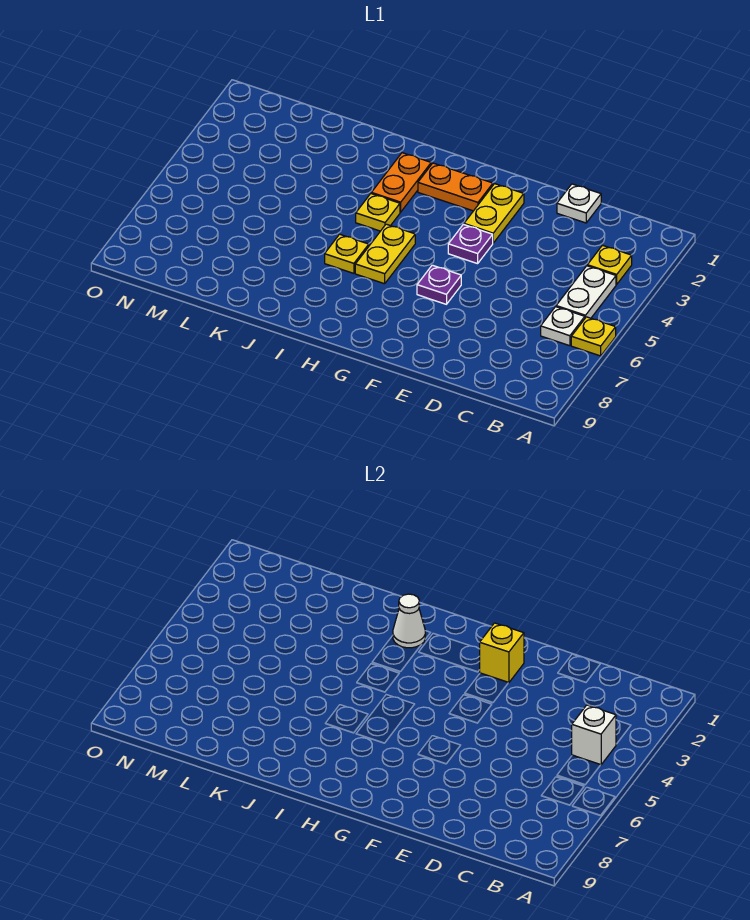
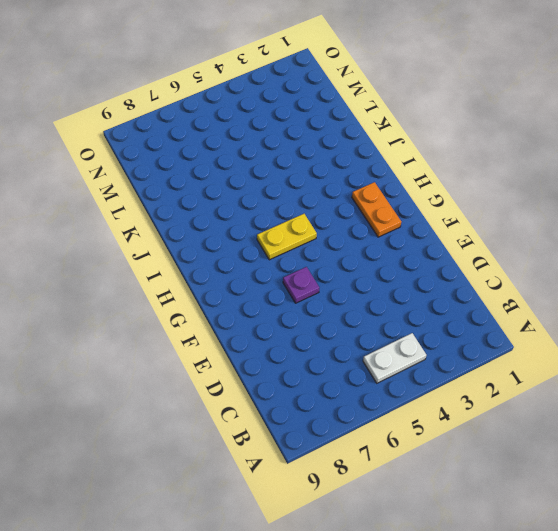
none -> yellow 1x1 plate [571,317,616,356]
none -> yellow 1x1 plate [587,245,632,284]
none -> white 1x1 plate [541,307,585,346]

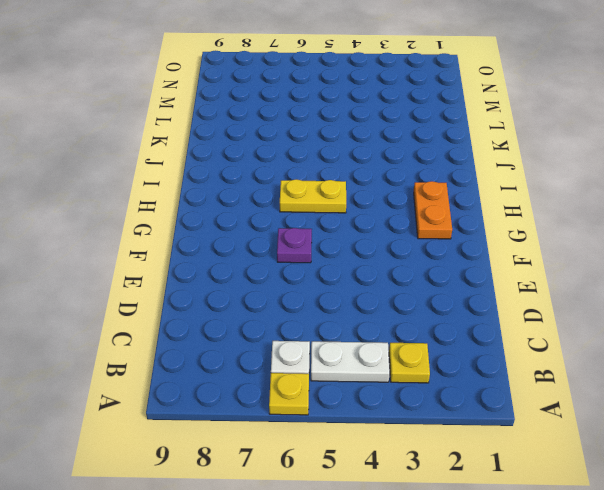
none -> white 1x1 plate [557,184,601,223]
none -> yellow 1x2 plate [464,184,524,243]
none -> purple 1x1 plate [448,224,493,264]

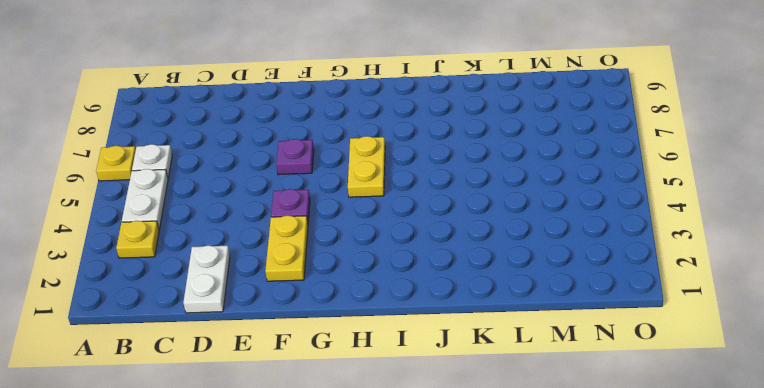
white 1x2 plate [183,245,230,313] -> white 1x1 plate [557,184,601,223]
none -> orange 1x2 plate [418,163,493,211]
none -> orange 1x2 plate [371,153,431,212]
none -> yellow 1x1 plate [356,194,400,231]

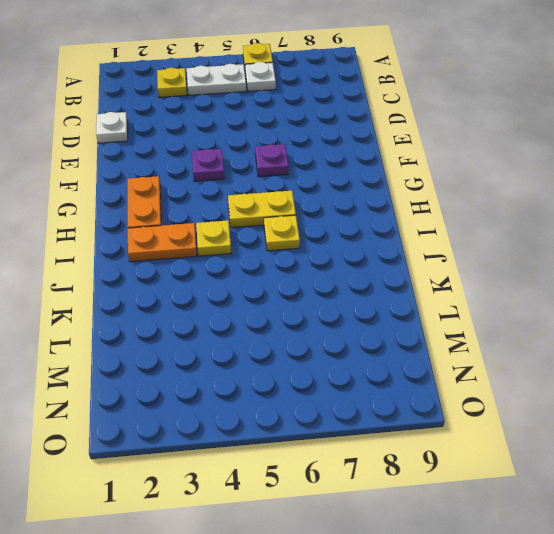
none -> yellow 1x2 plate [464,184,524,243]
none -> white 1x1 brick [572,705,616,765]
none -> yellow 1x1 brick [480,623,524,683]

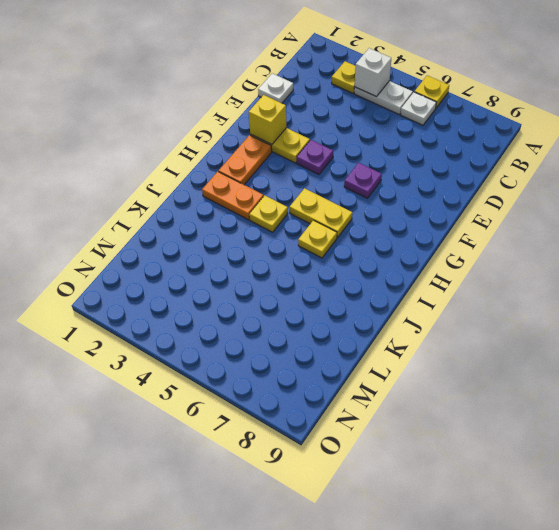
none -> white 1x1 cone [393,594,425,648]

